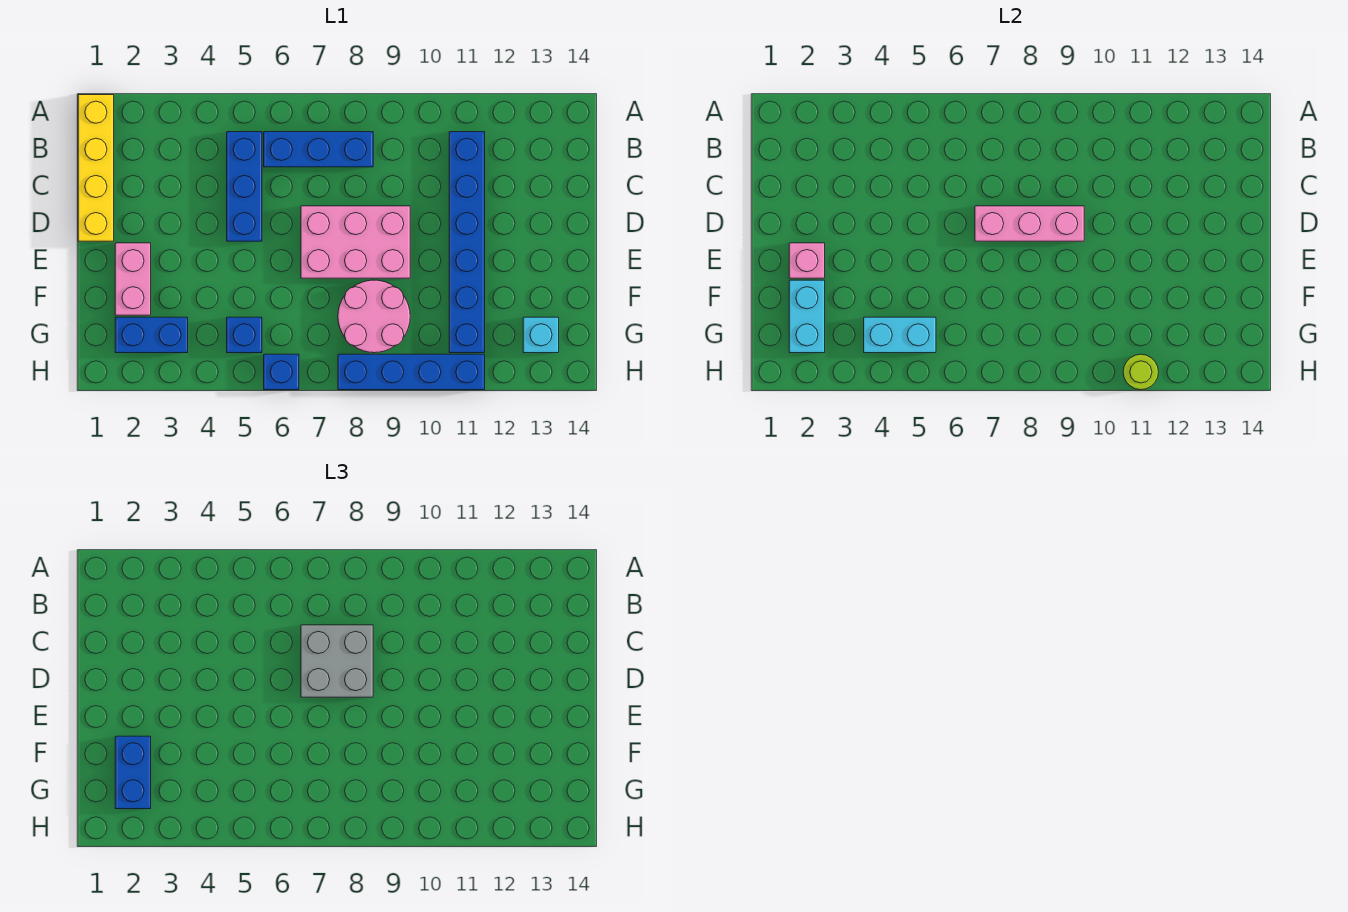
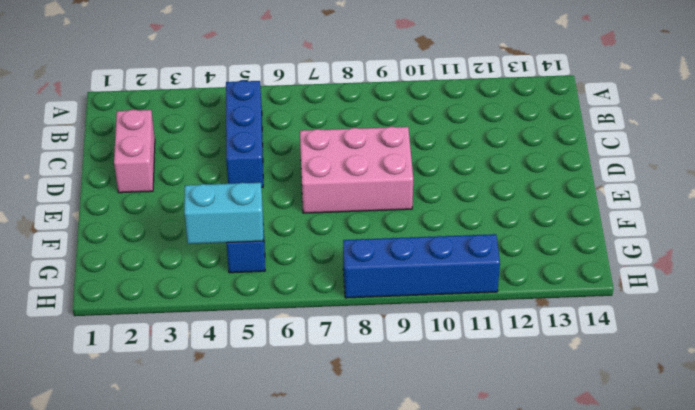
pink 1x2 brick [114,110,155,193] -> pink 1x2 brick moved to [115,243,151,315]
none -> yellow 1x4 brick [78,95,114,241]
none -> blue 1x3 brick [264,132,373,167]
none -> blue 1x6 brick [449,132,485,353]

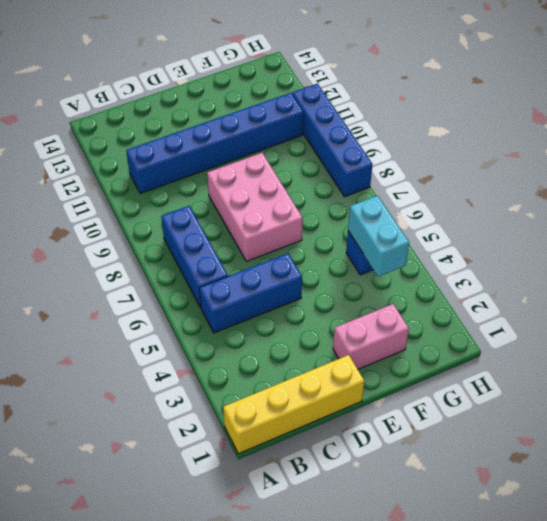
none -> pink 2x2 round brick [338,280,410,353]
none -> blue 1x2 brick [115,317,188,353]
none -> cyan 1x1 brick [523,317,559,353]

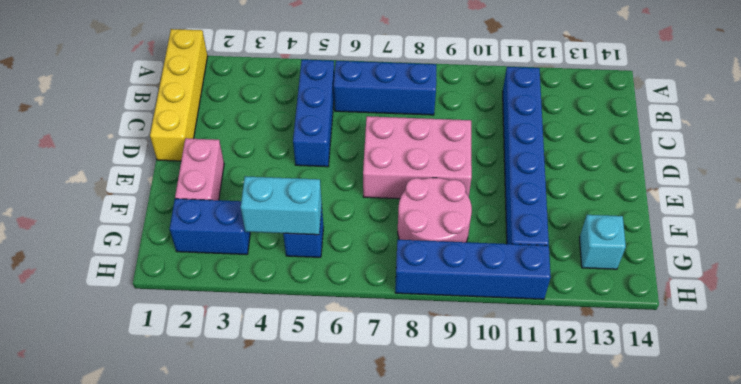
none -> blue 1x1 brick [264,354,299,390]
none -> pink 1x3 brick [975,206,1084,241]
none -> pink 1x1 brick [789,243,825,278]

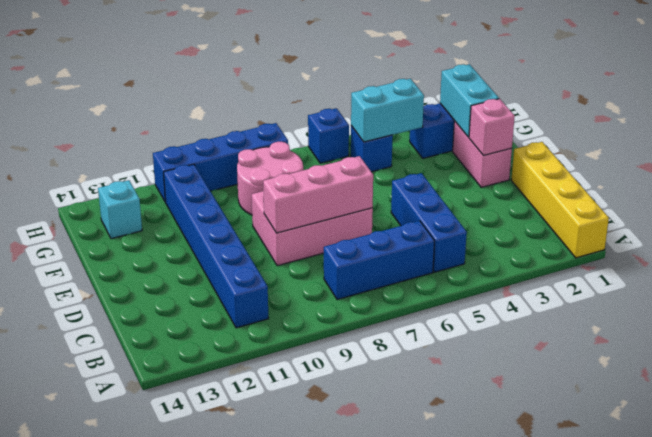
none -> lime 1x1 round brick [1123,354,1158,390]
none -> grey 2x2 brick [301,625,373,697]
none -> blue 1x2 brick [115,736,151,809]

